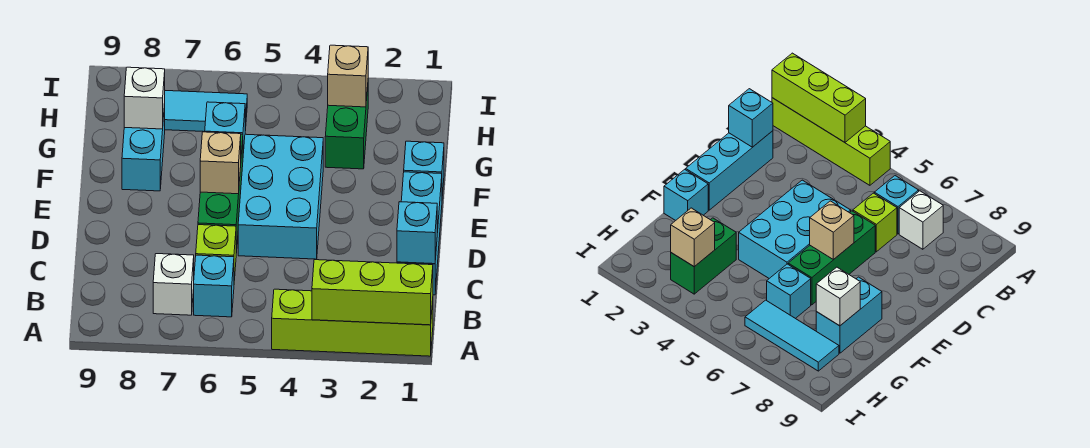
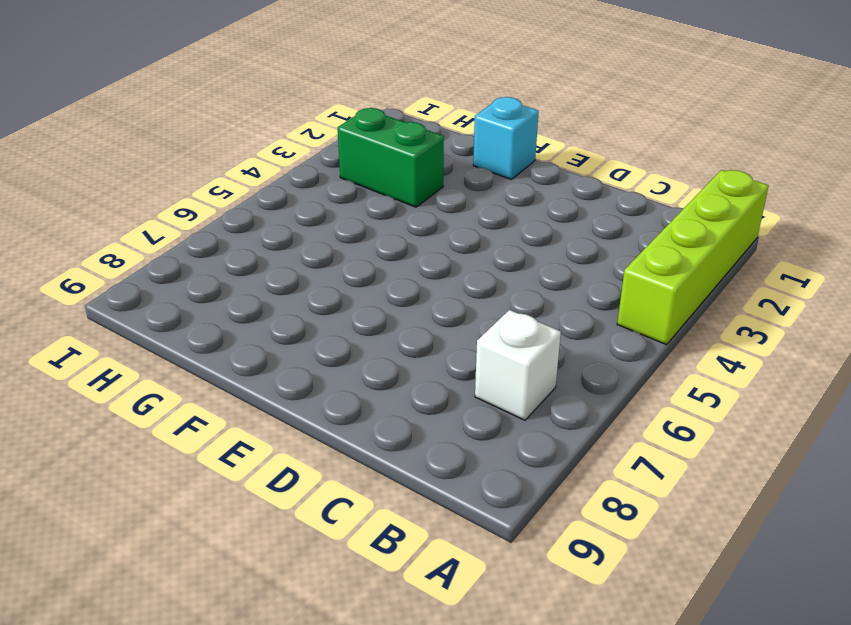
none -> cyan 1x1 brick [194,255,234,317]
none -> cyan 1x3 brick [397,172,442,295]
none -> lime 1x1 brick [196,225,236,281]

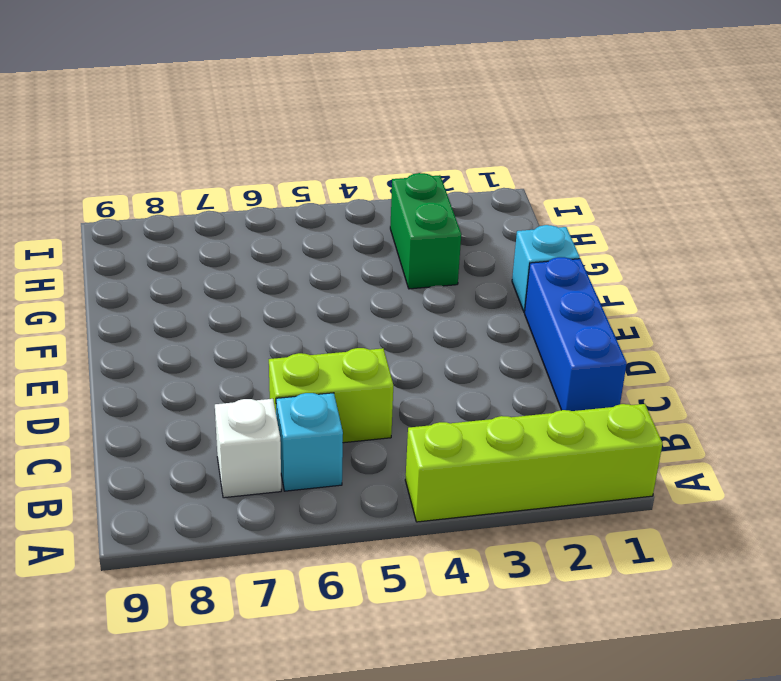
blue 1x3 brick [525,257,627,411] -> cyan 1x3 brick [397,172,442,295]
lime 1x2 brick [269,348,393,443] -> lime 1x1 brick [196,225,236,281]
none -> cyan 2x3 brick [238,134,323,259]
none -> green 1x3 brick [198,134,243,253]
none -> cyan 1x2 brick [122,104,165,191]

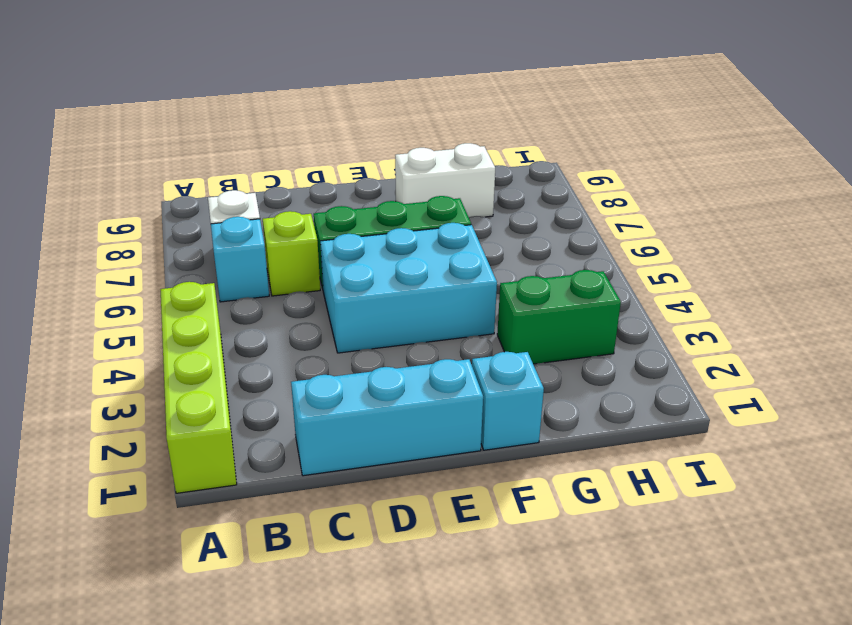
white 1x2 brick [395,143,495,217] -> cyan 1x2 brick [122,104,165,191]
none -> cyan 1x1 brick [205,102,245,153]
none -> cyan 1x3 tile [165,91,247,132]
none -> lime 1x3 brick [312,260,433,325]

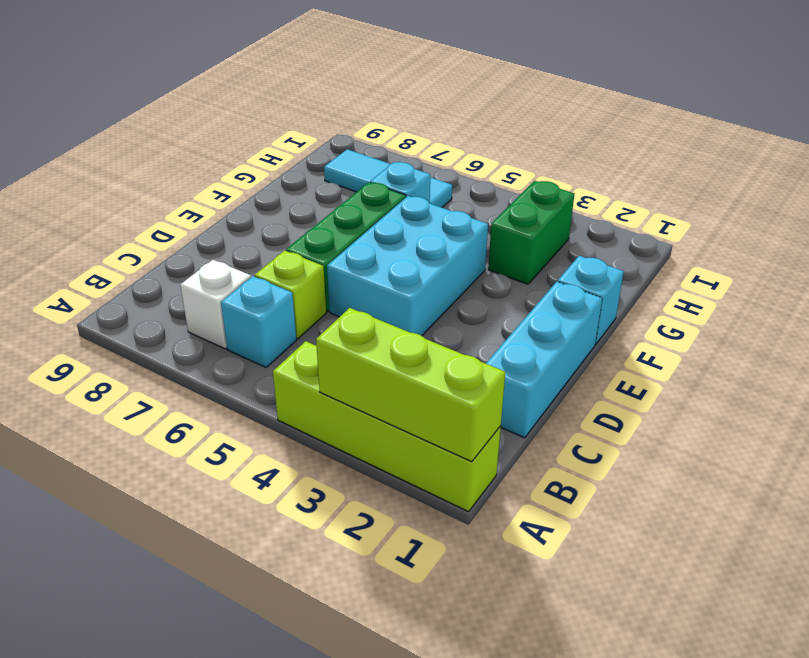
none -> cyan 1x2 brick [122,104,165,191]
none -> cyan 1x1 brick [397,202,437,264]
none -> tan 1x1 brick [200,132,241,194]

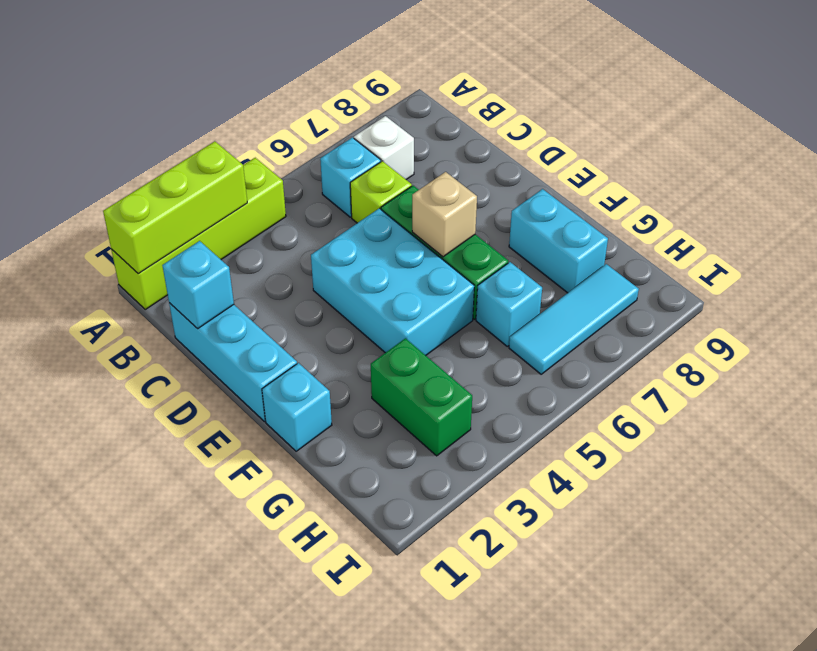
none -> white 1x1 brick [124,67,165,129]
none -> tan 1x1 brick [328,45,368,107]

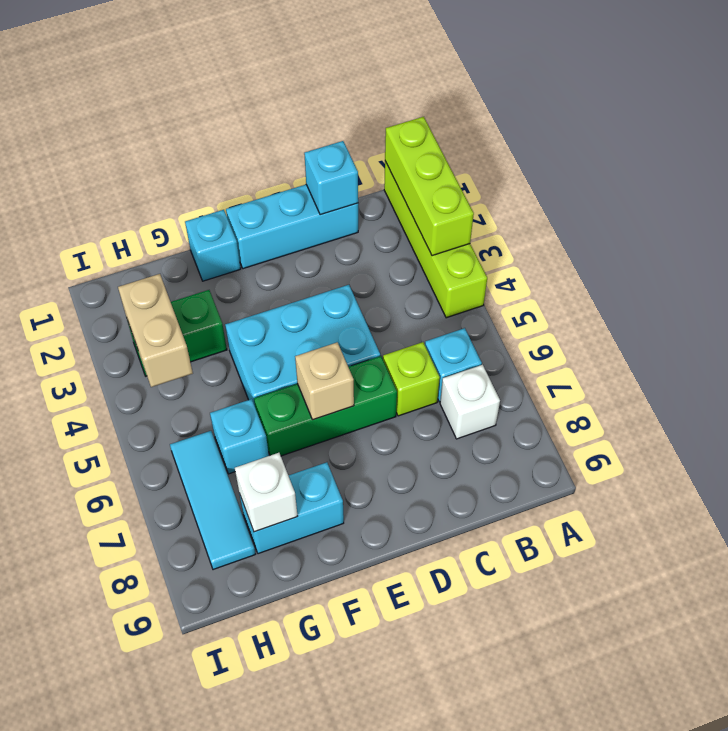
tan 1x2 brick [118,274,193,387] -> tan 1x1 brick [328,45,368,107]

